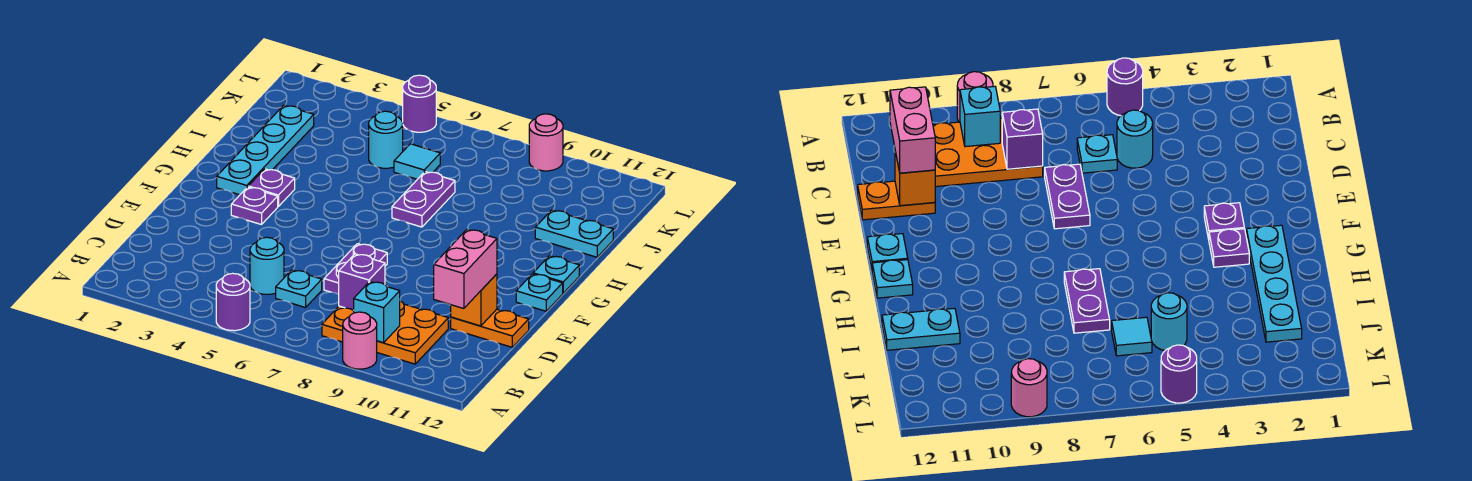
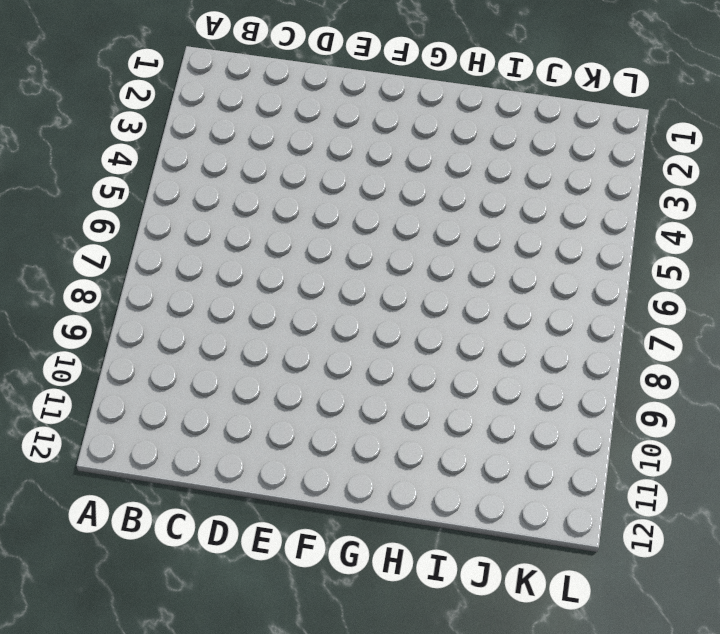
none -> purple 1x1 round brick [216,273,250,331]
none -> pink 1x1 round brick [343,312,377,369]
none -> orange 2x3 plate [322,301,448,364]

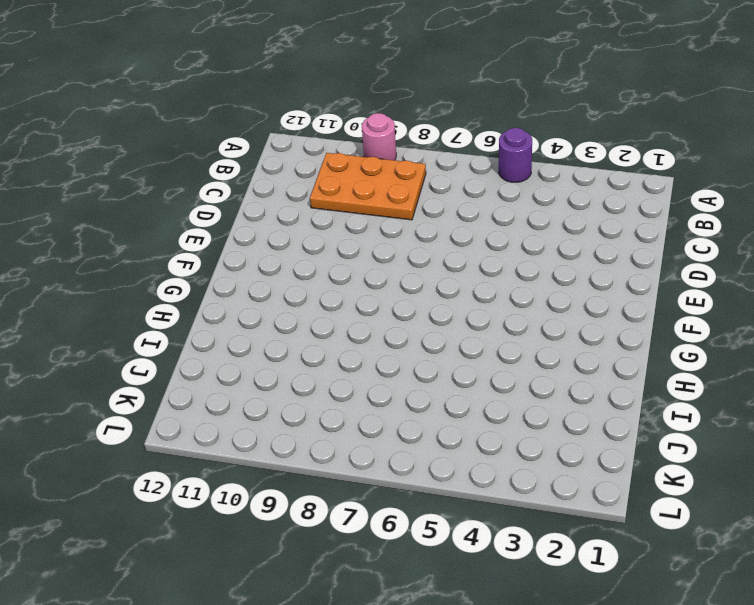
none -> cyan 1x1 round brick [250,237,284,294]
none -> cyan 1x1 plate [276,270,322,308]
none -> purple 1x2 plate [324,244,387,294]

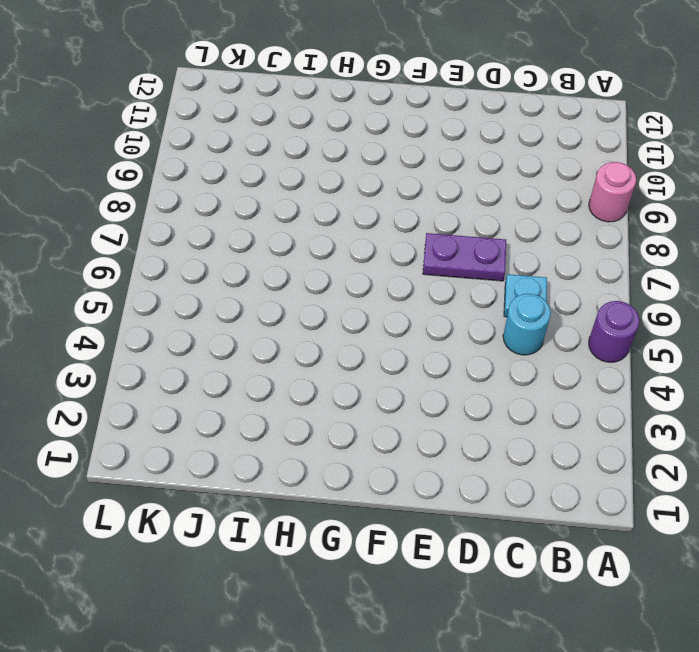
none -> orange 2x3 plate [322,301,448,364]
none -> orange 1x2 plate [451,309,529,347]
none -> purple 1x1 plate [231,187,278,225]

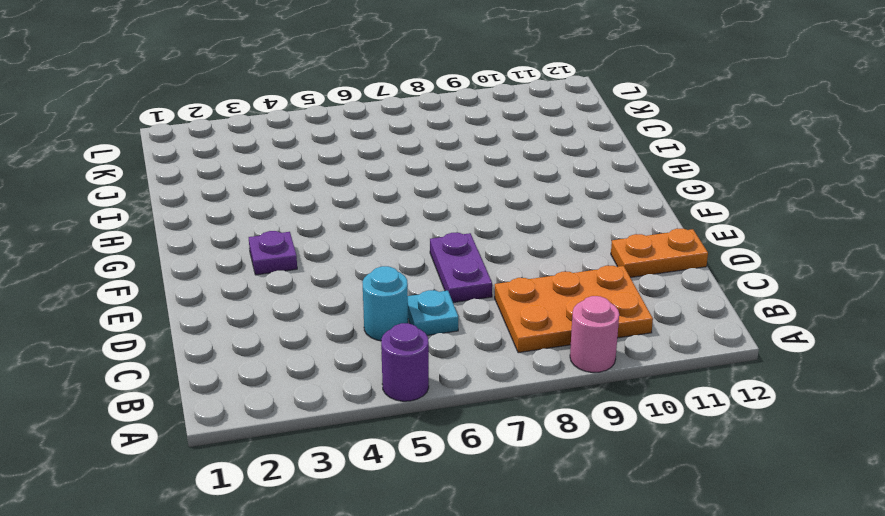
none -> cyan 1x1 plate [516,274,563,311]
none -> cyan 1x4 plate [217,105,314,195]
none -> purple 1x1 plate [248,169,295,207]

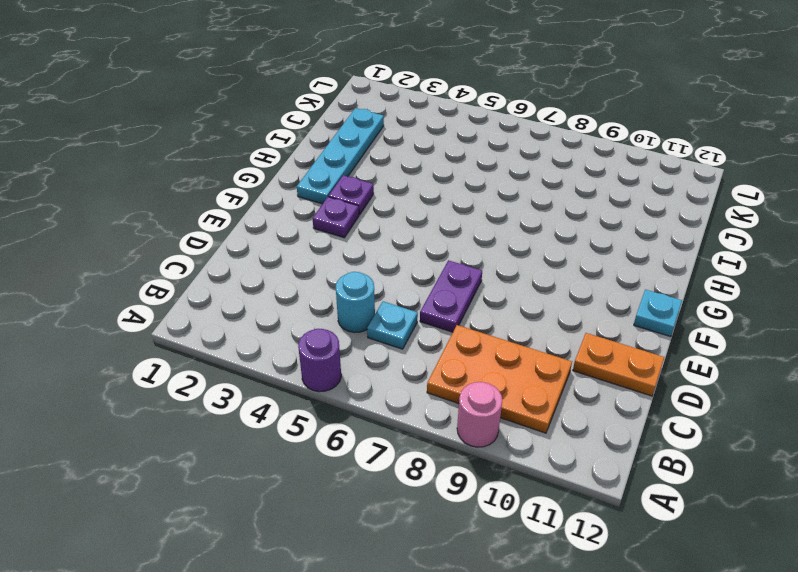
none -> cyan 1x1 plate [533,256,579,293]
none -> purple 1x2 plate [392,172,455,227]
none -> cyan 1x2 plate [535,210,613,257]

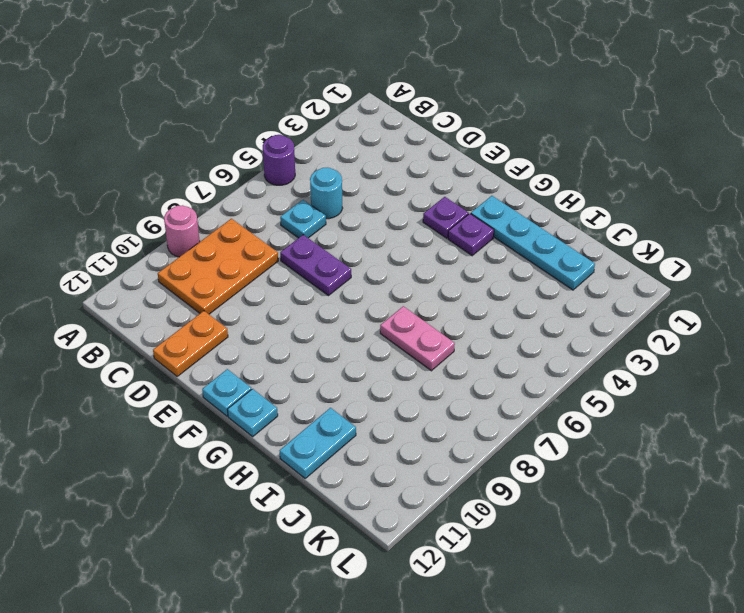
pink 1x2 plate [380,306,455,371] -> purple 1x2 plate [392,172,455,227]
none -> cyan 1x1 round brick [369,111,403,168]
none -> cyan 1x1 tile [394,144,440,179]
none -> purple 1x1 round brick [403,75,436,132]

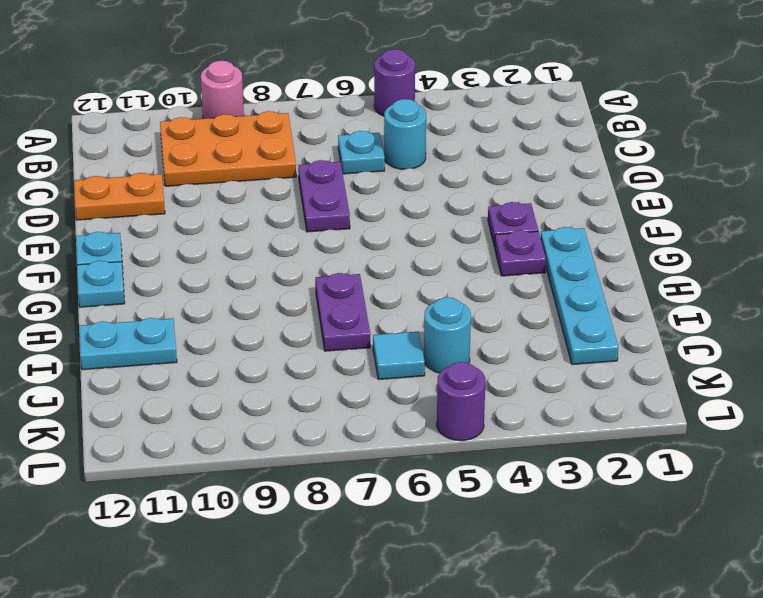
none -> pink 1x1 round brick [529,114,563,171]
none -> cyan 1x1 brick [353,282,400,343]
none -> purple 1x1 brick [339,254,385,310]

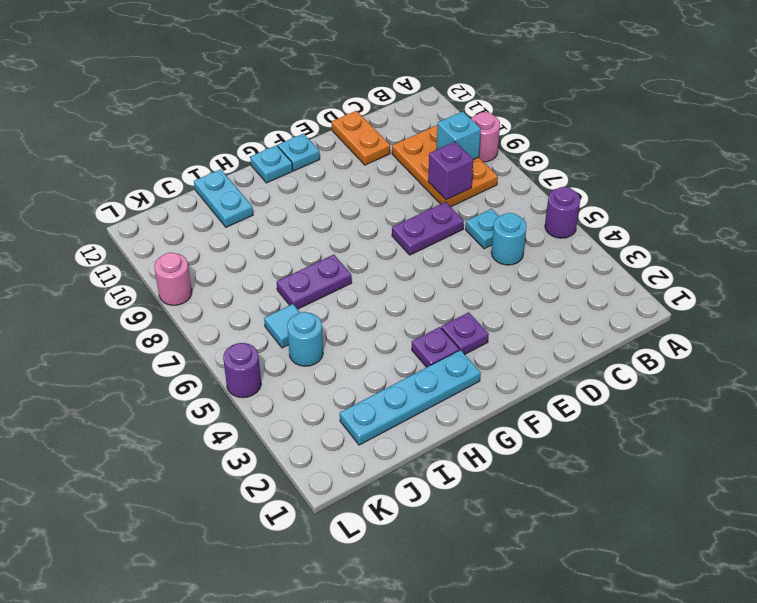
none -> orange 1x1 brick [451,274,497,326]
none -> pink 1x2 brick [434,229,497,309]

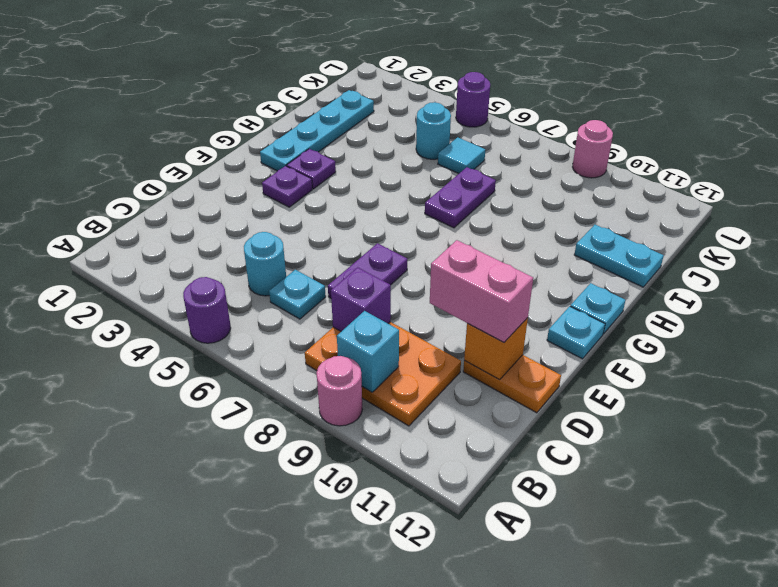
pink 1x2 brick [430,240,533,342] -> pink 1x2 brick turned to [434,229,497,309]

